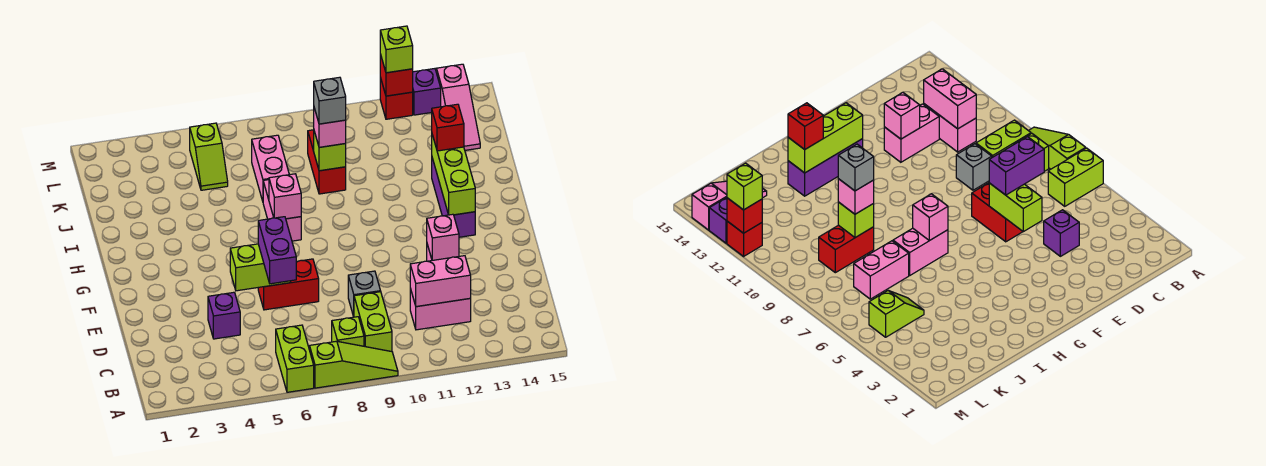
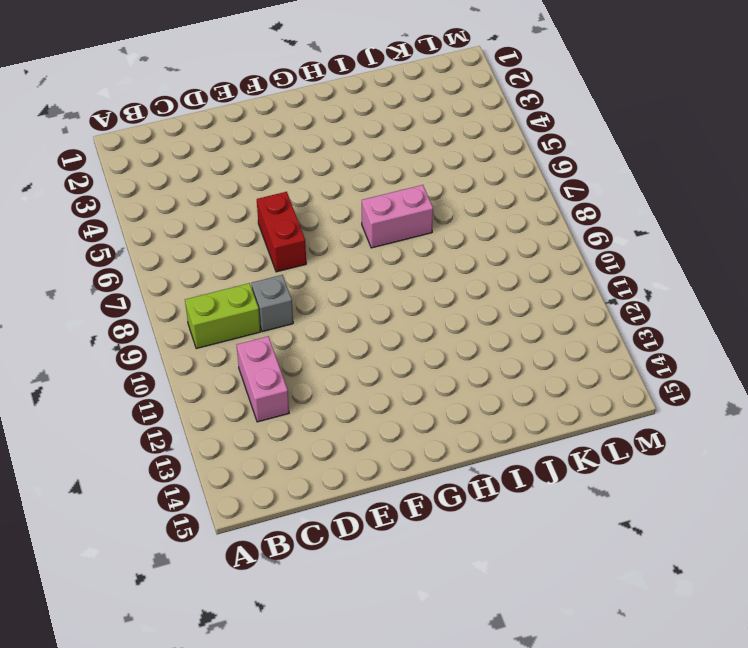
none -> lime 1x2 brick [276,325,314,392]
none -> lime 1x3 slope [310,341,398,388]
none -> lime 1x1 brick [332,317,364,346]

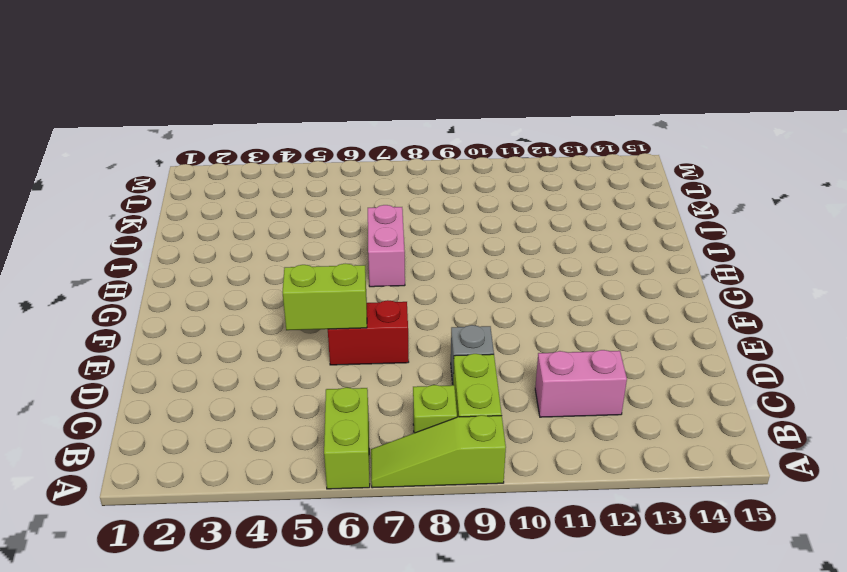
lime 1x3 slope [371,415,506,488] -> lime 1x3 slope turned to [310,341,398,388]
none -> purple 1x1 brick [208,292,240,339]
none -> pink 1x2 brick [884,104,939,162]
none -> purple 1x3 brick [432,158,475,237]

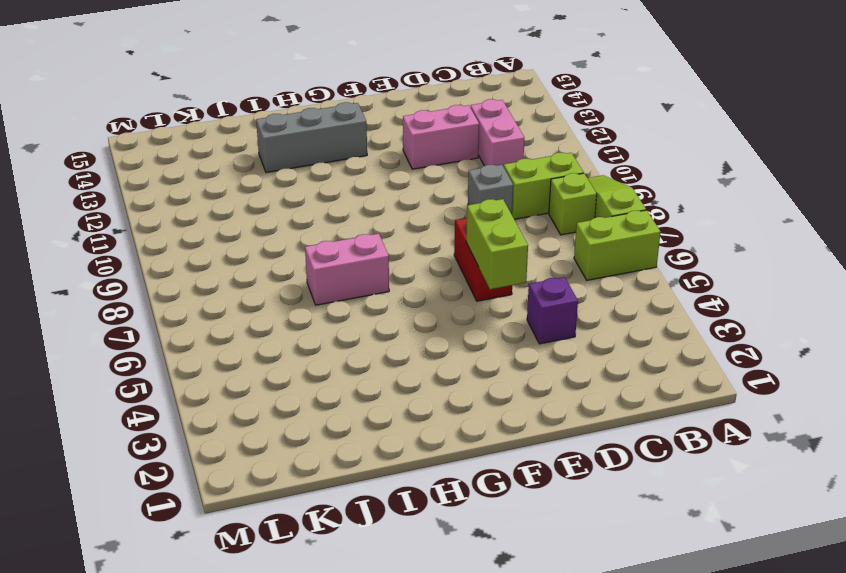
grey 1x3 brick [256,102,367,173] -> purple 1x3 brick [432,158,475,237]
none -> pink 1x2 brick [252,135,289,201]
none -> red 1x2 brick [308,130,346,194]
none -> lime 1x2 slope [190,123,228,190]

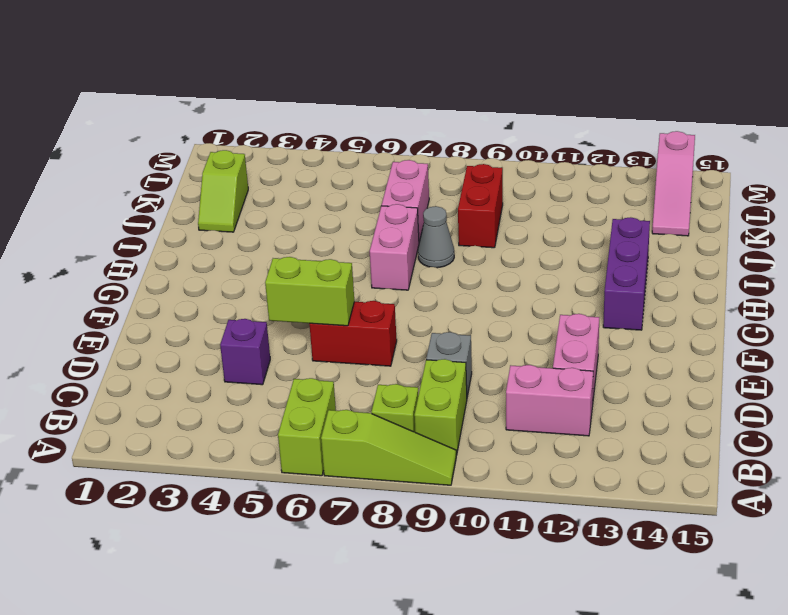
grey 1x1 cone [418,206,454,268] -> none
lime 1x2 slope [198,150,248,232] -> lime 1x2 slope moved to [190,123,228,190]
none -> red 1x1 brick [380,77,413,119]
none -> purple 1x1 brick [413,69,441,115]
none -> pink 1x2 brick [410,256,471,307]

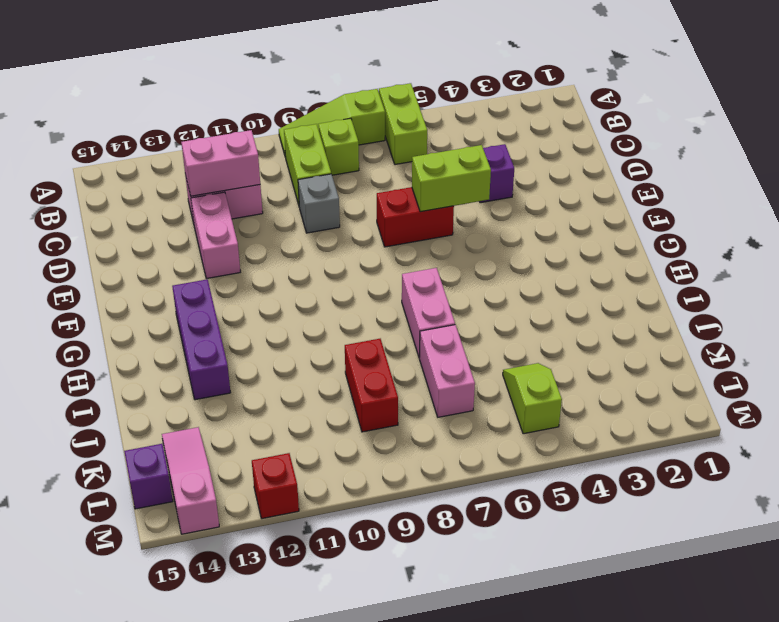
purple 1x1 brick [124,444,173,509] -> purple 1x1 brick moved to [413,69,441,115]
none -> pink 1x1 brick [427,214,459,260]
none -> lime 1x3 brick [432,135,475,215]
none -> pink 1x1 brick [269,174,301,219]

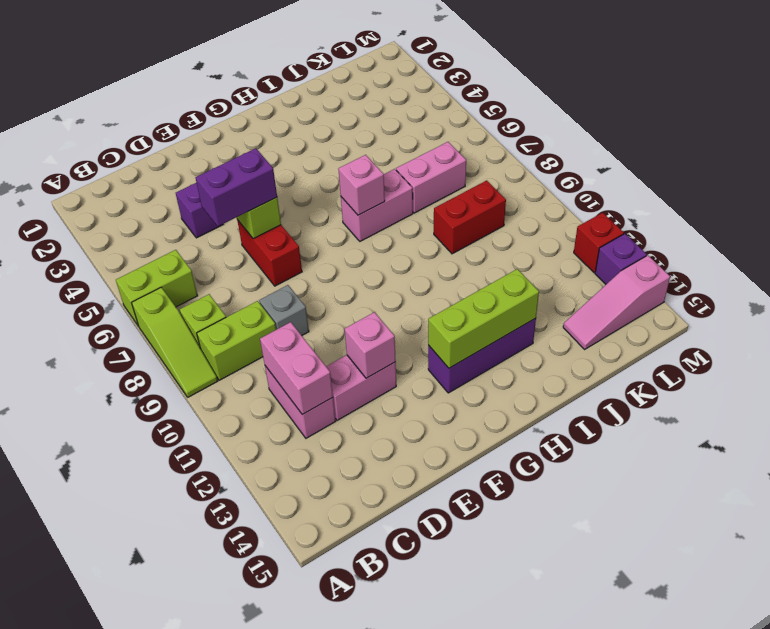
none -> lime 1x2 slope [190,123,228,190]
none -> lime 1x1 brick [314,131,346,171]
none -> red 1x1 brick [380,54,413,96]

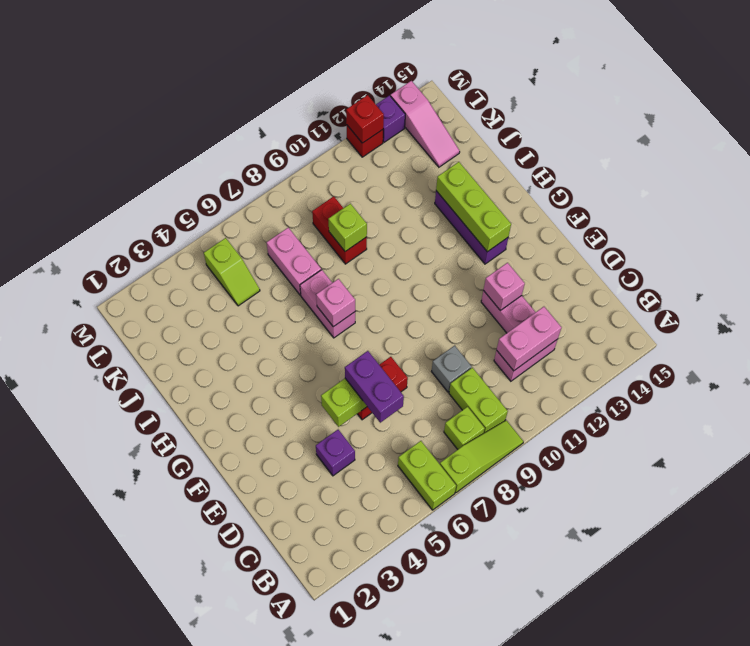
none -> red 1x1 brick [432,104,464,151]
none -> pink 1x1 brick [314,108,346,147]
none -> lime 1x1 brick [380,26,413,73]

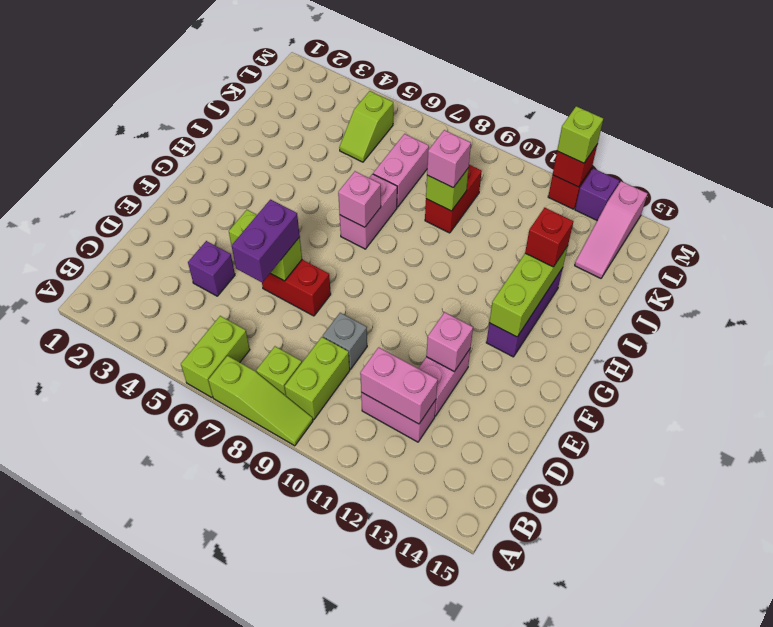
none -> grey 1x1 brick [314,77,346,124]

